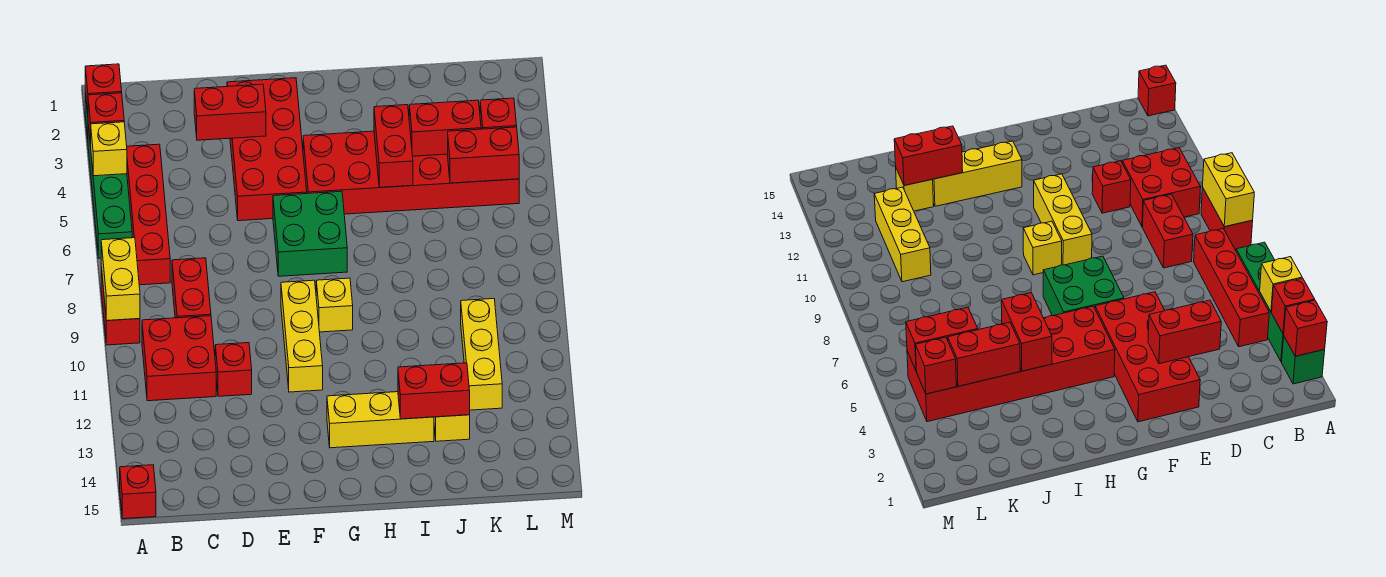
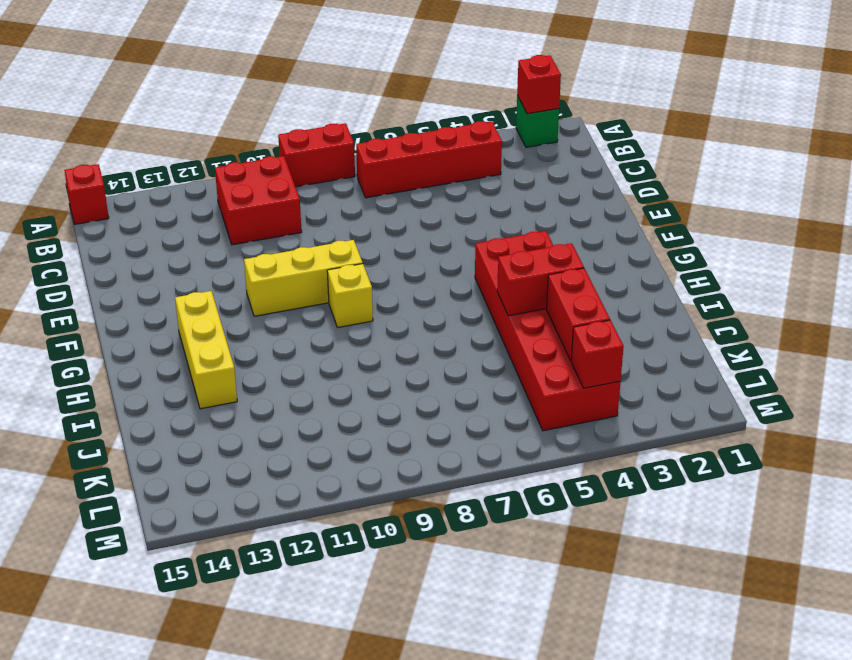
none -> green 1x4 brick [88,125,132,258]
none -> red 1x2 brick [172,258,211,318]
none -> red 1x1 brick [215,343,252,396]

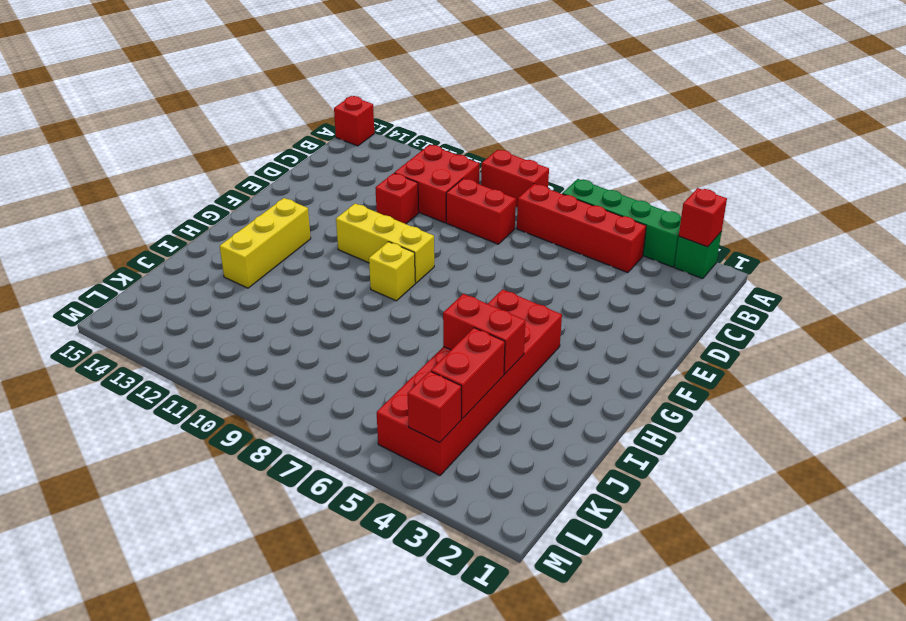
none -> red 2x4 brick [227,78,307,221]
none -> green 2x2 brick [273,191,347,276]
none -> yellow 1x1 brick [434,415,470,441]

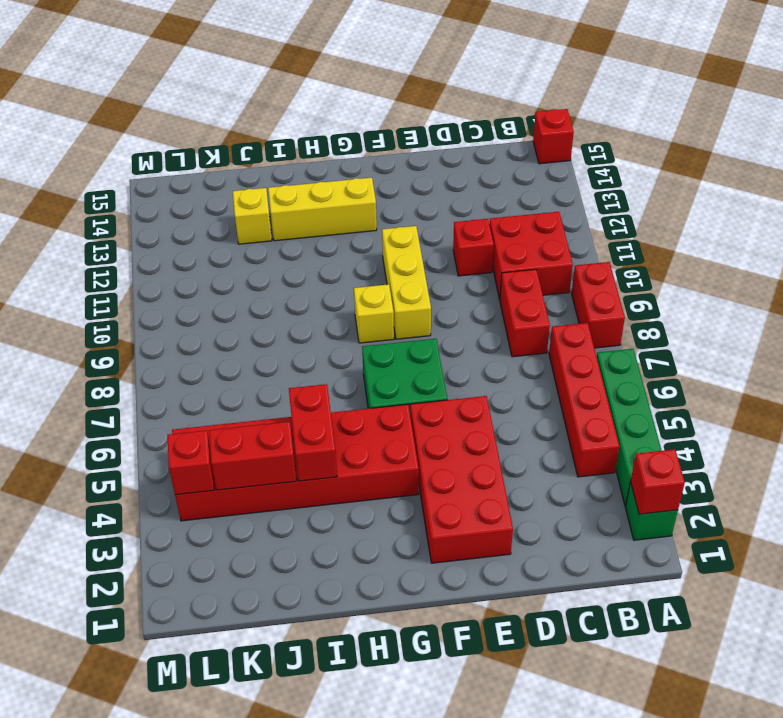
none -> yellow 1x3 brick [461,299,502,410]
none -> red 1x1 brick [88,93,124,146]
none -> yellow 1x1 brick [91,122,127,176]

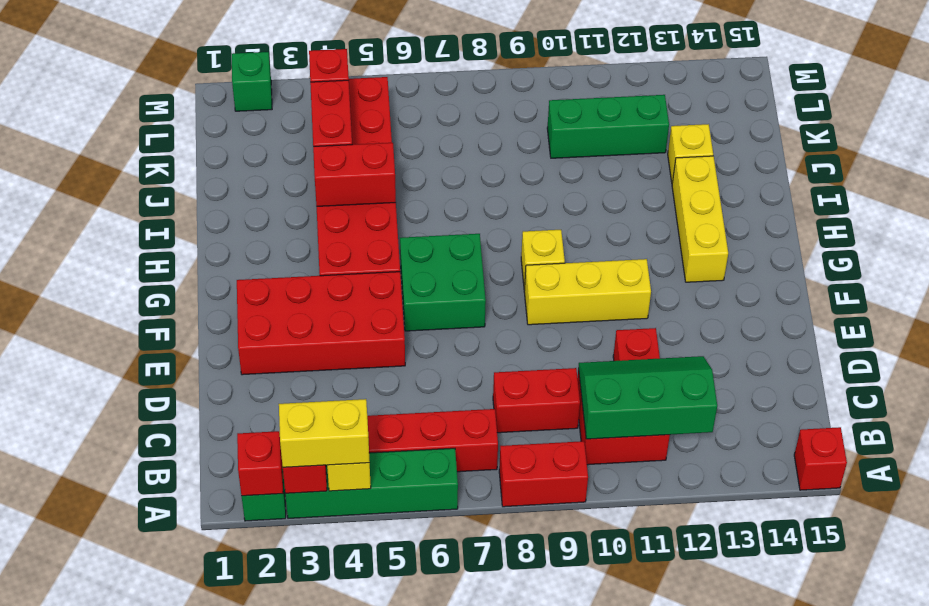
yellow 1x2 brick [279,399,370,467] -> yellow 1x2 brick moved to [101,238,140,321]
green 2x3 slope [578,356,717,439] -> none
green 1x3 brick [547,95,669,158] -> yellow 1x3 brick [461,299,502,410]
green 1x1 brick [232,52,272,111] -> none
none -> red 1x2 brick [194,84,266,140]
none -> red 1x2 brick [398,363,470,419]
none -> red 1x2 brick [448,127,519,183]

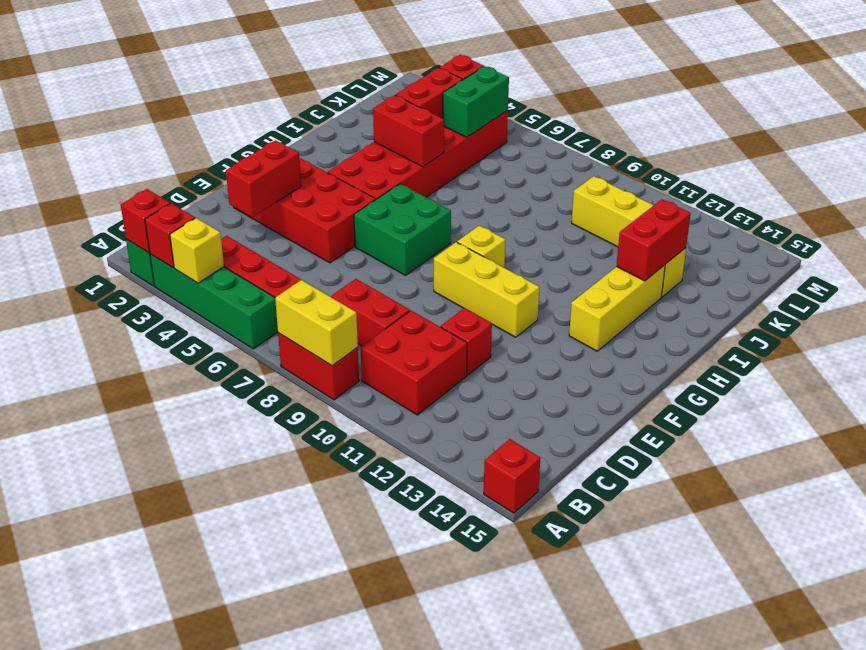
green 1x2 brick [443,66,509,137] -> red 1x2 brick [448,127,519,183]

